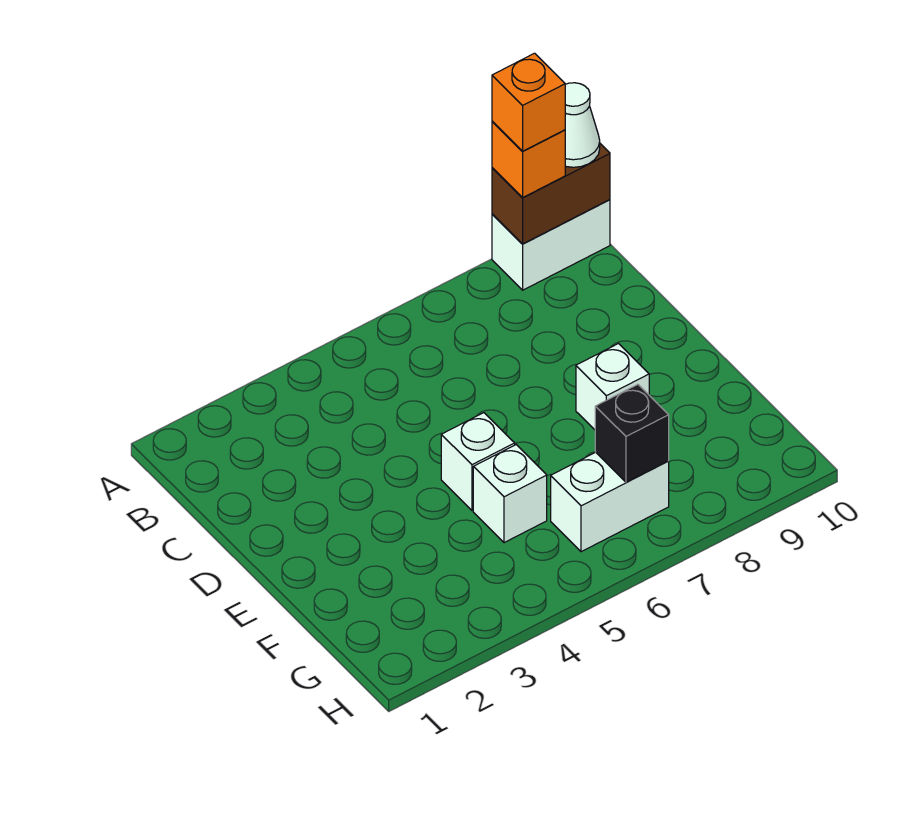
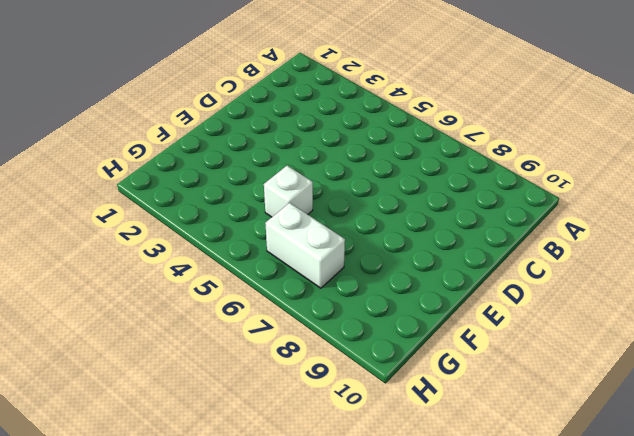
none -> white 1x2 brick [492,200,610,290]
none -> white 1x1 brick [441,413,515,510]

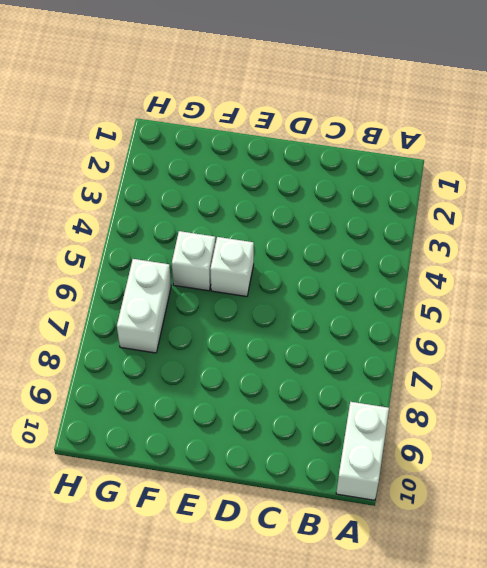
none -> white 1x1 brick [576,344,649,430]
none -> brown 1x2 brick [492,144,610,244]

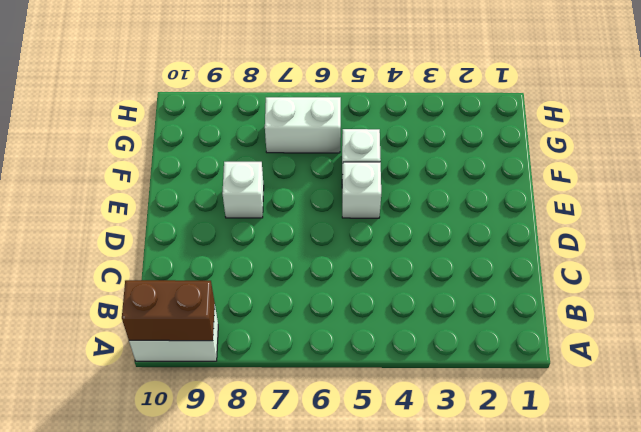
none -> black 1x1 brick [595,384,669,482]
none -> orange 1x1 brick [492,121,565,198]

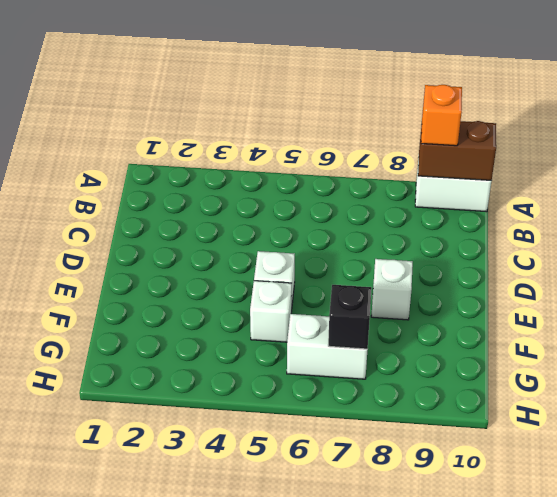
none -> white 1x1 cone [565,83,600,167]
none -> orange 1x1 brick [492,53,565,151]

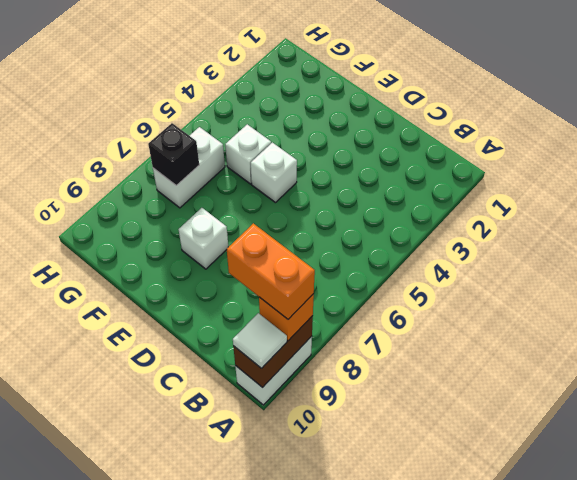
orange 1x2 brick [227,223,315,319] -> orange 1x1 brick [492,53,565,151]
white 1x1 tile [233,313,287,368] -> white 1x1 cone [565,83,600,167]

